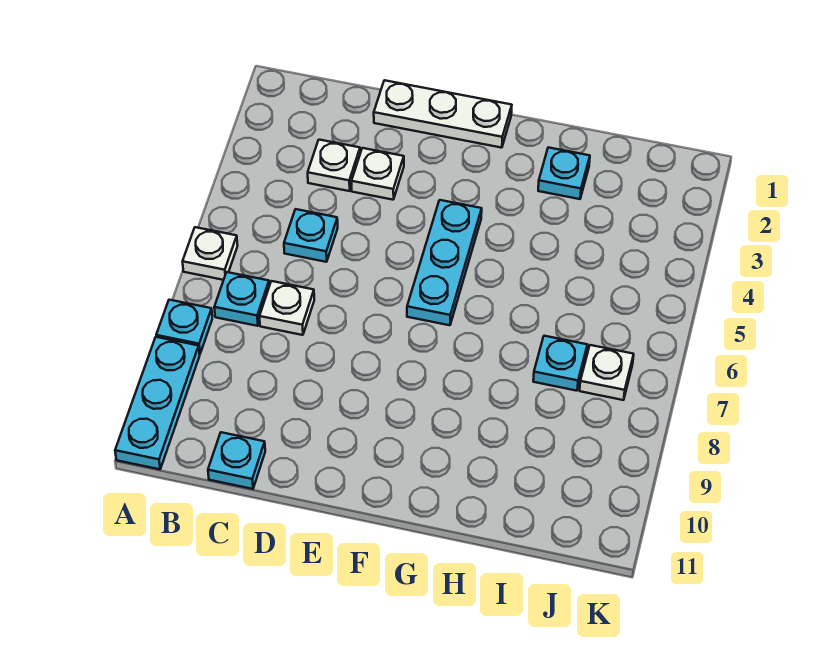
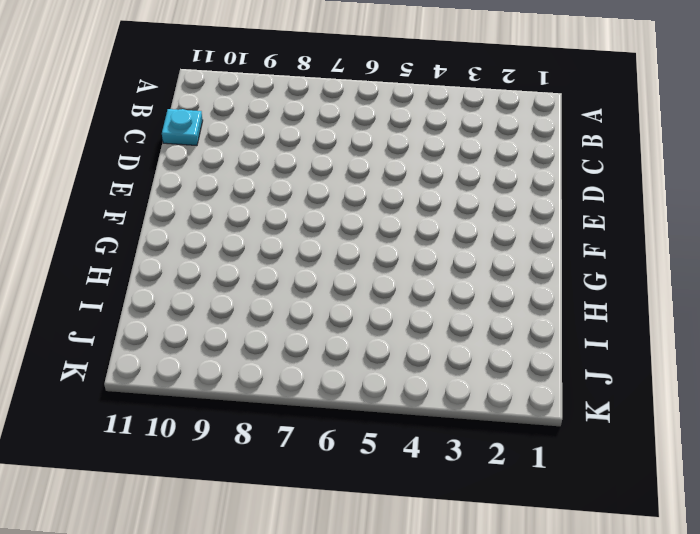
none -> white 1x1 plate [183,227,238,280]
none -> cyan 1x1 plate [156,300,212,354]
none -> cyan 1x3 plate [115,337,200,469]

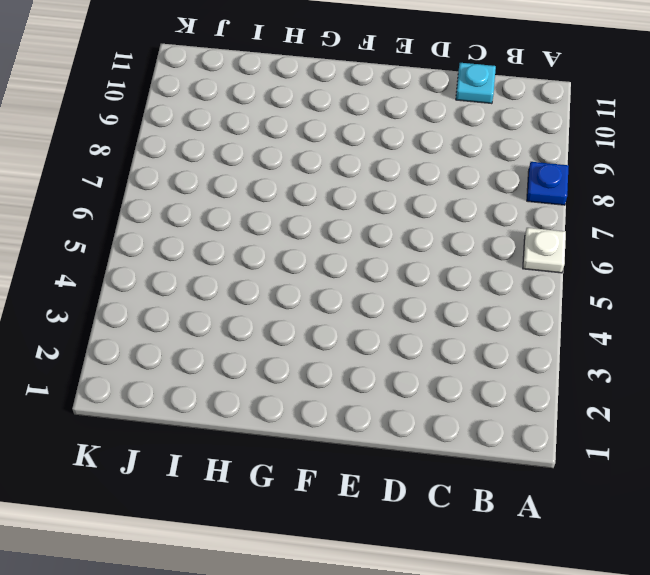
blue 1x1 plate [527,162,569,205] -> cyan 1x1 plate [156,300,212,354]
none -> cyan 1x3 plate [115,337,200,469]
none -> cyan 1x1 plate [214,272,269,326]
none -> white 1x1 plate [308,140,360,191]

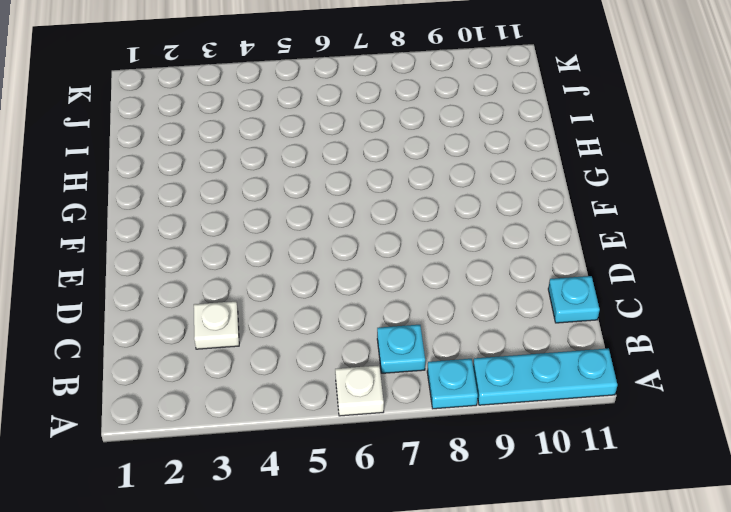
none -> cyan 1x1 plate [284,209,338,262]
none -> white 1x1 plate [259,281,314,335]
none -> white 1x3 plate [374,80,512,148]

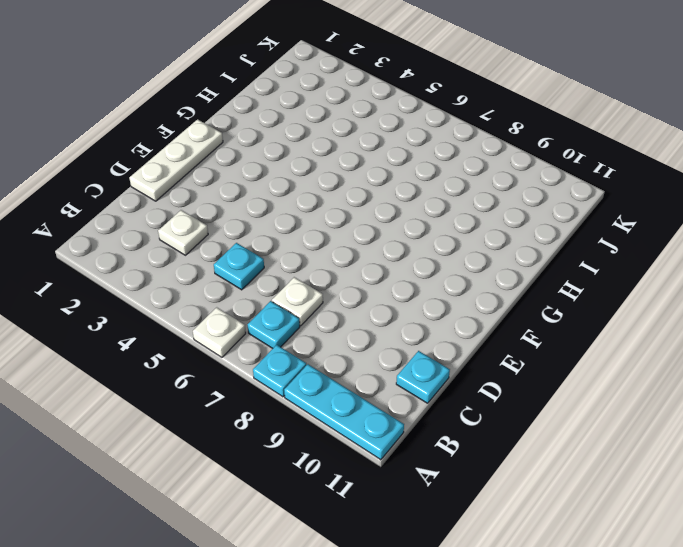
none -> white 1x1 plate [352,148,404,200]
none -> cyan 1x3 plate [407,200,482,325]
none -> cyan 1x1 plate [538,147,590,199]

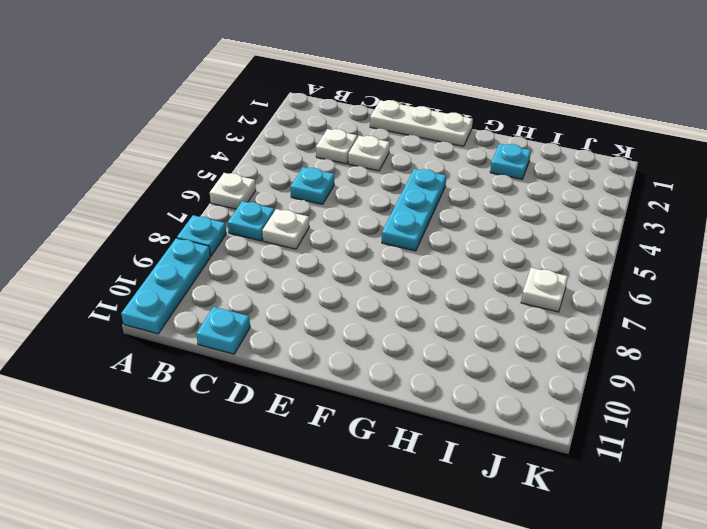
none -> cyan 1x1 plate [533,336,587,391]

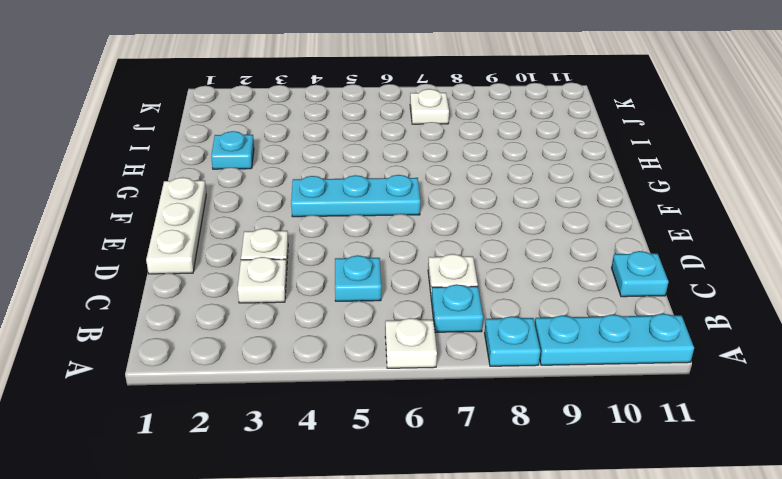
none -> cyan 1x1 plate [533,336,587,391]

